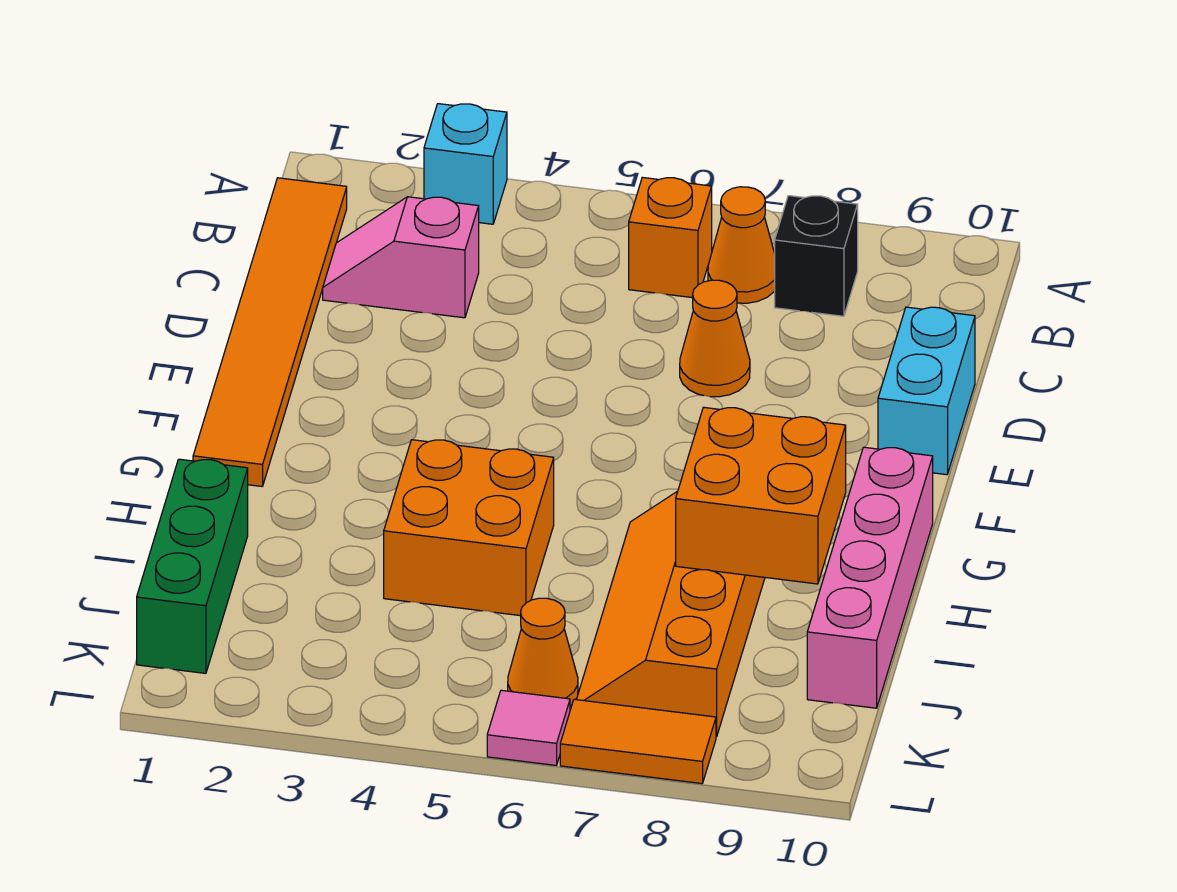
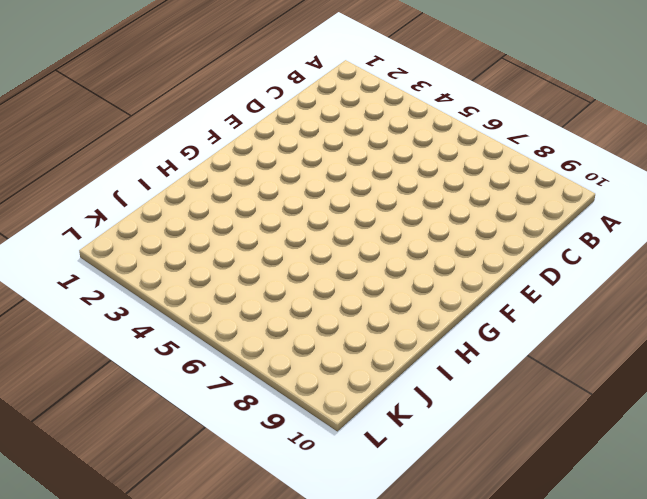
none -> cyan 1x1 brick [424,104,507,224]
none -> orange 1x6 tile [193,178,347,486]
none -> orange 1x1 brick [629,177,712,298]

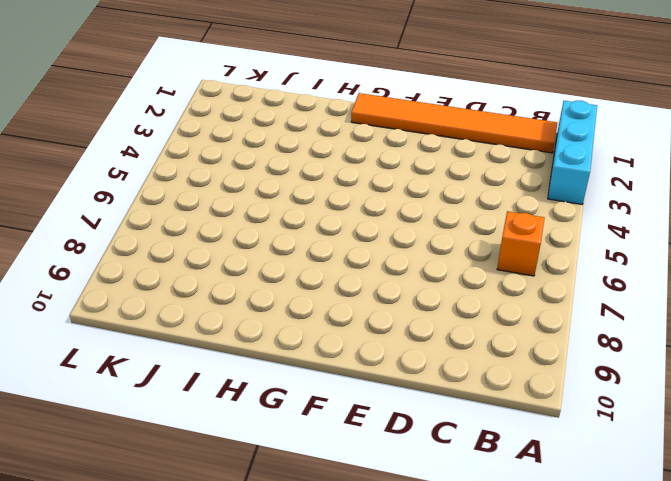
cyan 1x3 brick [548,101,597,204] -> cyan 1x1 brick [424,104,507,224]
none -> orange 1x1 cone [708,187,775,303]
none -> black 1x1 brick [775,196,858,316]
none -> pink 1x2 slope [323,197,479,318]

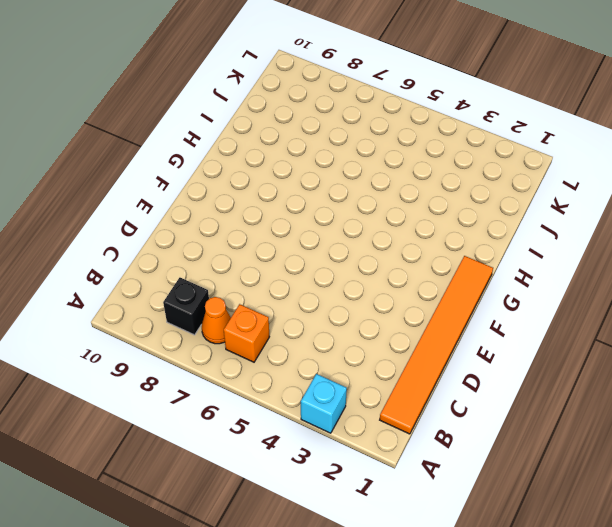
none -> pink 1x2 slope [323,197,479,318]
none -> orange 1x1 cone [680,280,750,397]
none -> cyan 1x2 brick [878,307,975,475]

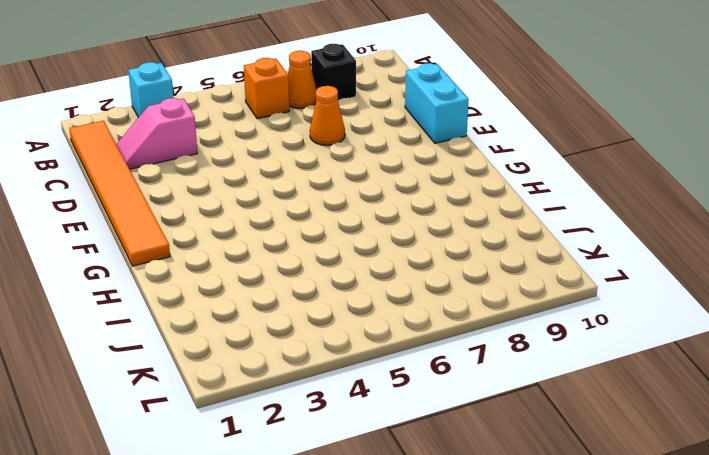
none -> pink 1x4 brick [807,447,933,708]
none -> orange 2x2 brick [384,440,554,616]
none -> orange 2x4 slope [576,491,765,737]

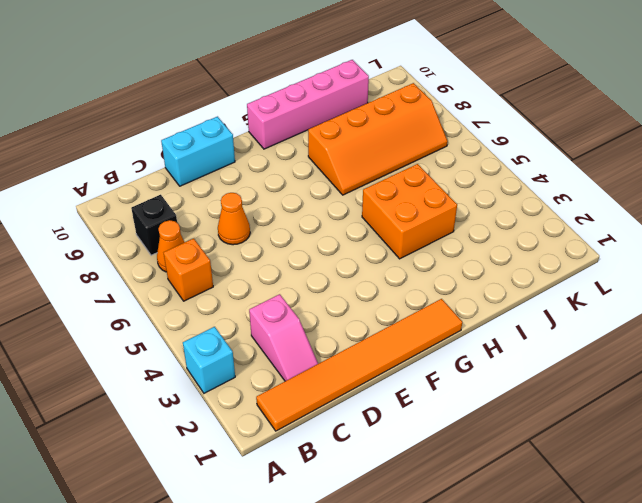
none -> green 1x3 brick [137,459,248,673]
none -> orange 1x1 cone [508,598,578,706]
none -> pink 1x1 tile [487,690,570,765]

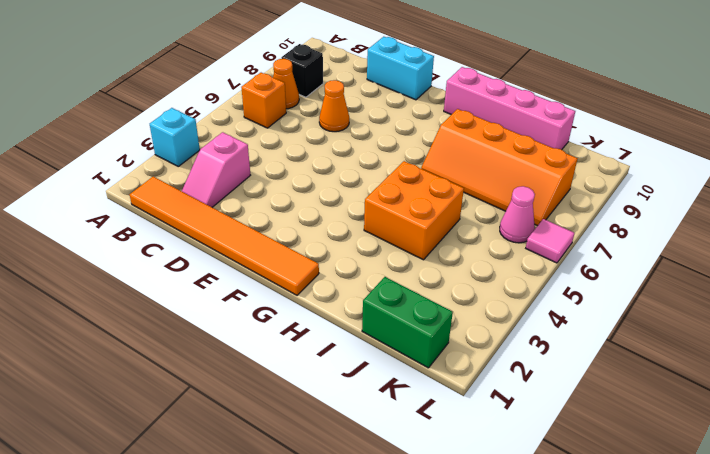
green 1x2 brick [362,277,453,368] -> green 1x3 brick [137,459,248,673]
pink 1x1 cone [500,186,535,243] -> orange 1x1 cone [508,598,578,706]
none -> orange 1x2 tile [560,699,716,784]
none -> orange 2x2 brick [676,407,846,584]

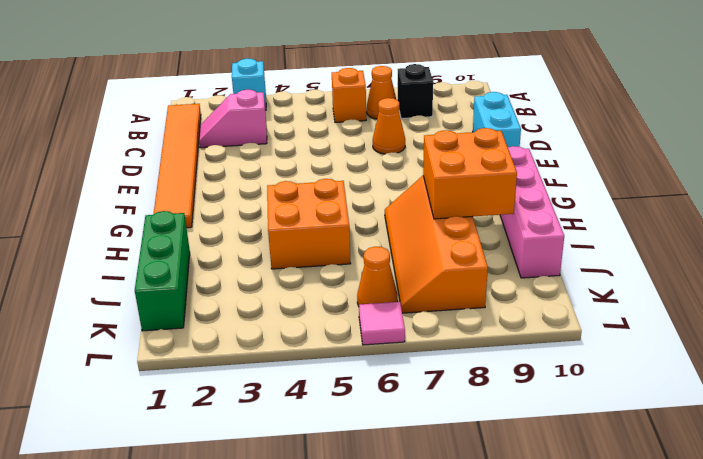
none -> orange 1x2 tile [560,699,716,784]

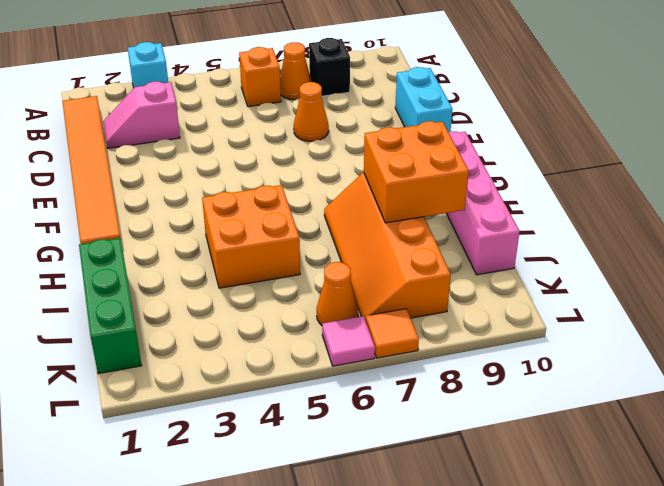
orange 1x1 tile [366,309,419,358] -> orange 1x2 tile [560,699,716,784]

